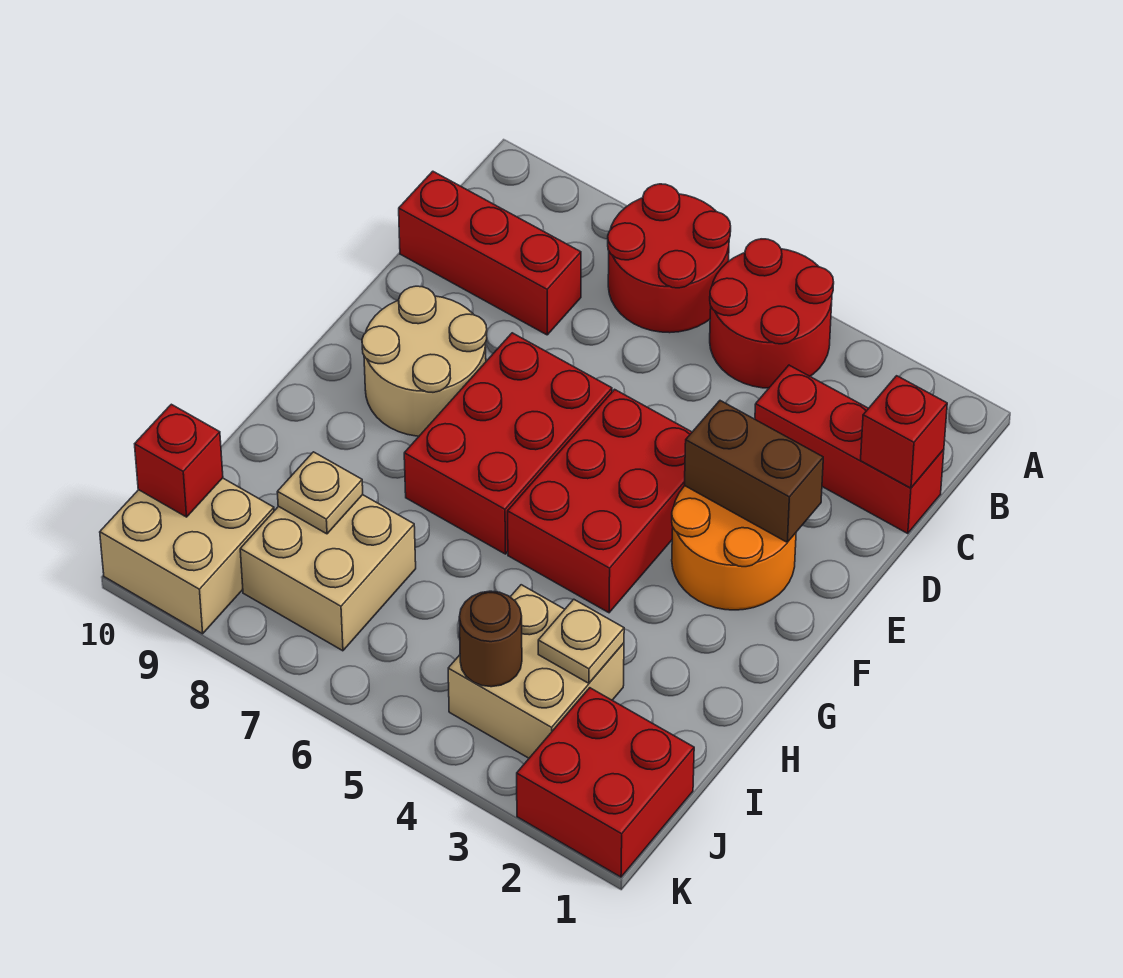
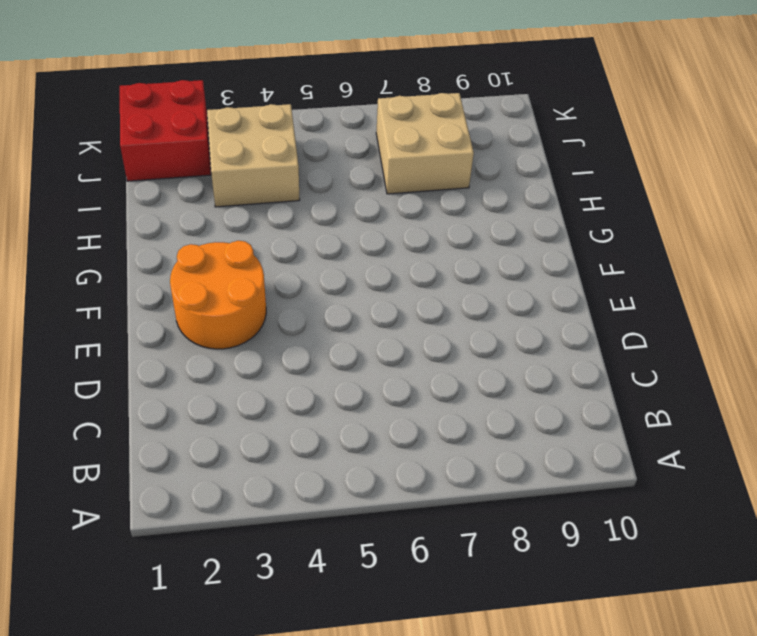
none -> red 2x2 round brick [710,239,834,388]
none -> red 2x2 round brick [608,184,731,333]
none -> red 1x3 brick [755,365,944,534]

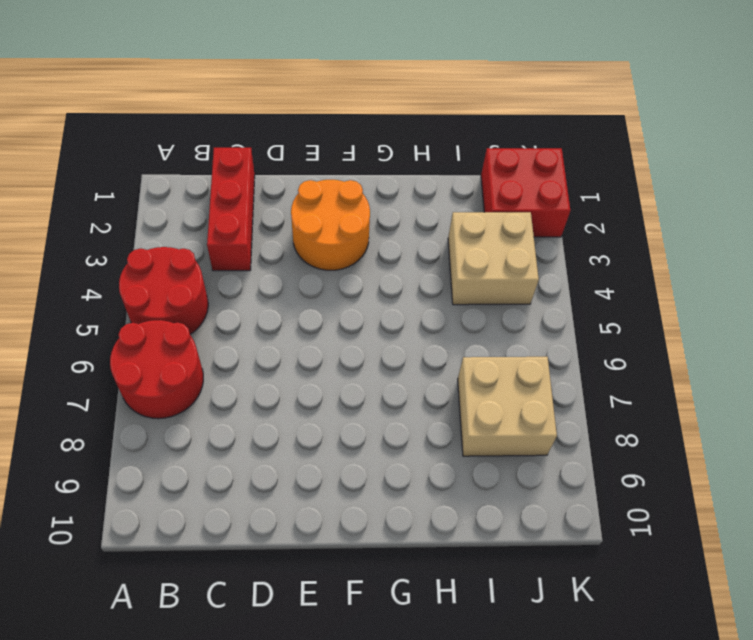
none -> red 1x3 brick [399,171,581,335]
none -> red 2x3 brick [508,389,692,613]
none -> red 2x3 brick [404,333,612,554]

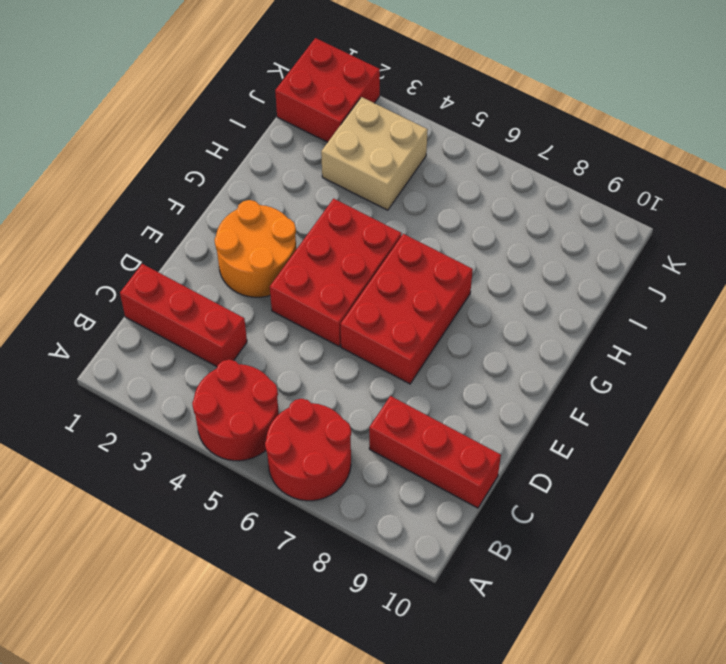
none -> tan 2x2 round brick [362,286,487,436]
none -> tan 2x2 brick [240,495,416,651]
none -> tan 2x2 brick [100,478,274,634]

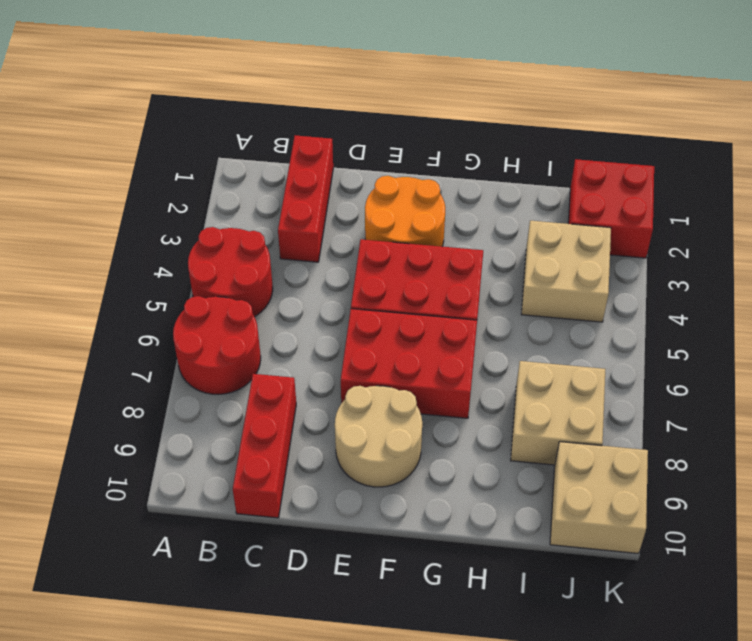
none -> red 1x1 brick [861,376,947,488]
none -> brown 1x2 brick [685,401,823,542]
none -> tan 1x1 plate [538,599,624,683]

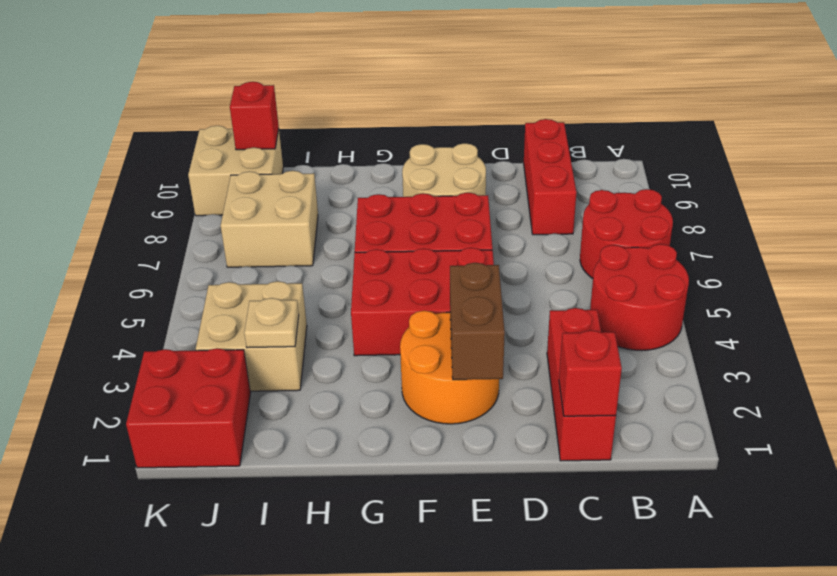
none -> tan 1x1 plate [277,452,363,534]
none -> brown 1x1 round brick [459,591,522,687]

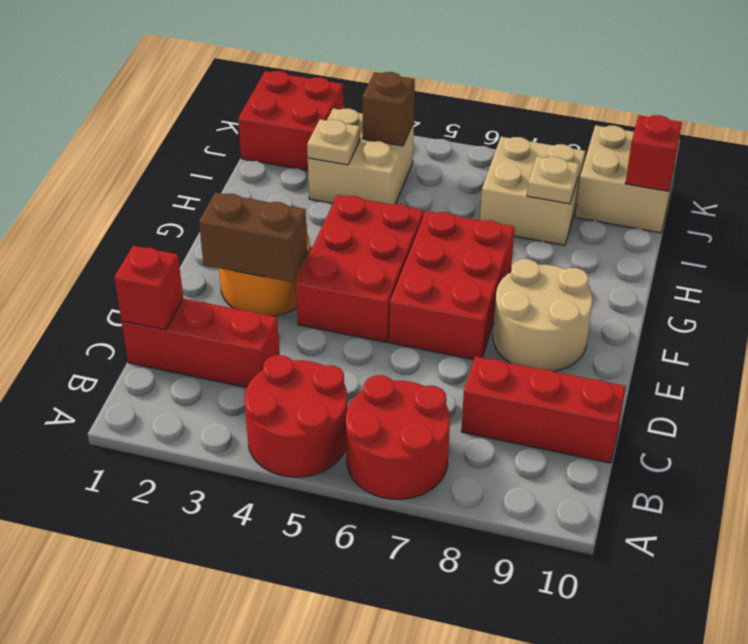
brown 1x1 brick [363,72,415,146] -> brown 1x1 round brick [459,591,522,687]

